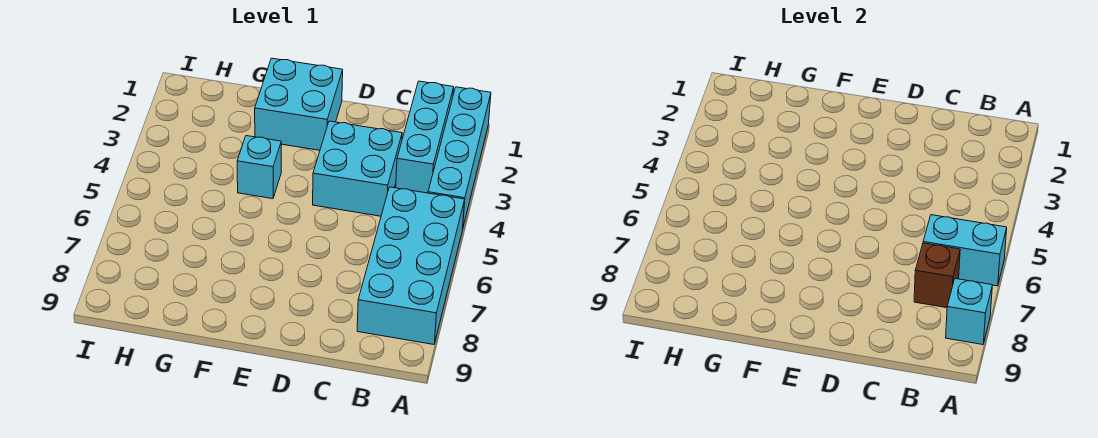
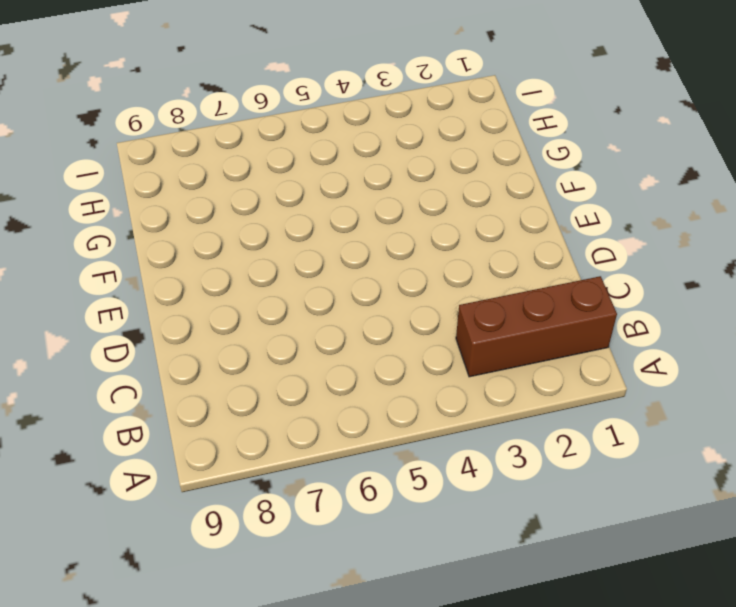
brown 1x3 brick [456,276,617,377] -> cyan 1x3 brick [396,81,454,193]
none -> cyan 1x4 brick [428,87,491,226]
none -> cyan 2x4 brick [357,187,465,345]

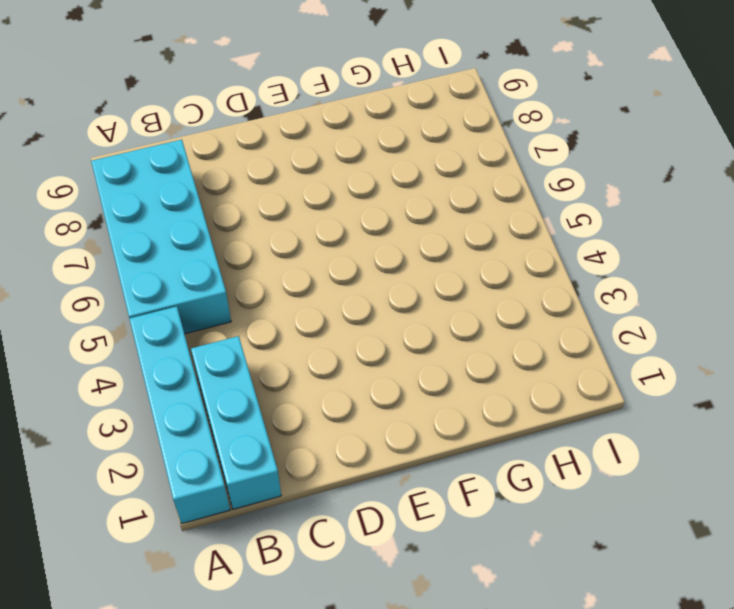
none -> cyan 2x2 brick [313,121,402,216]
none -> cyan 2x2 brick [255,58,343,150]

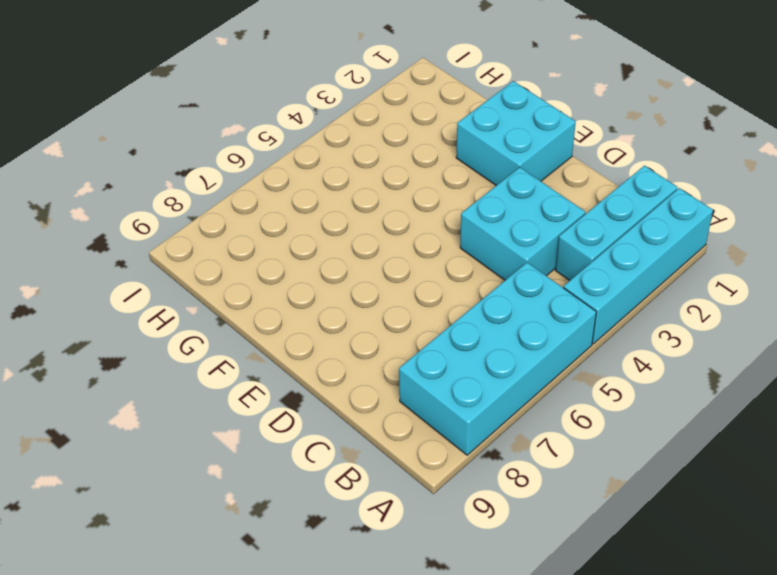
none -> cyan 1x1 brick [237,136,281,199]
none -> cyan 1x2 brick [923,215,1007,286]

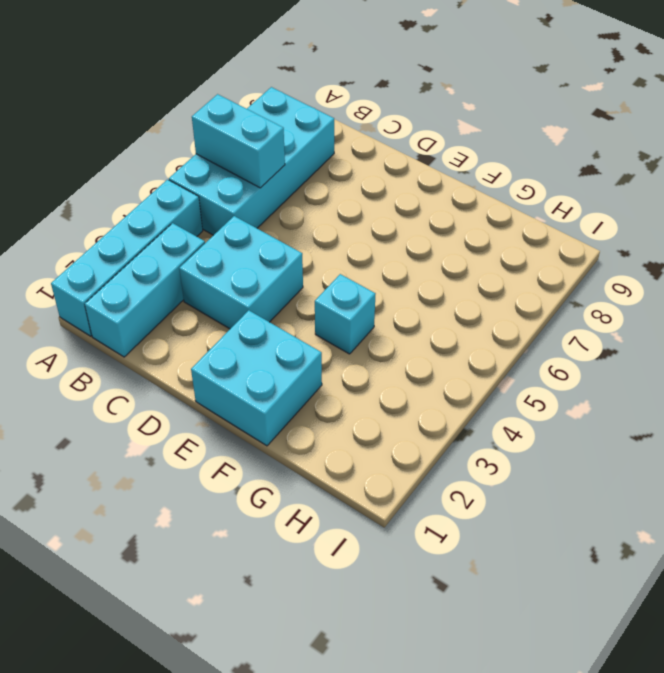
none -> cyan 1x1 brick [946,279,992,345]
none -> brown 1x1 brick [914,243,960,308]

